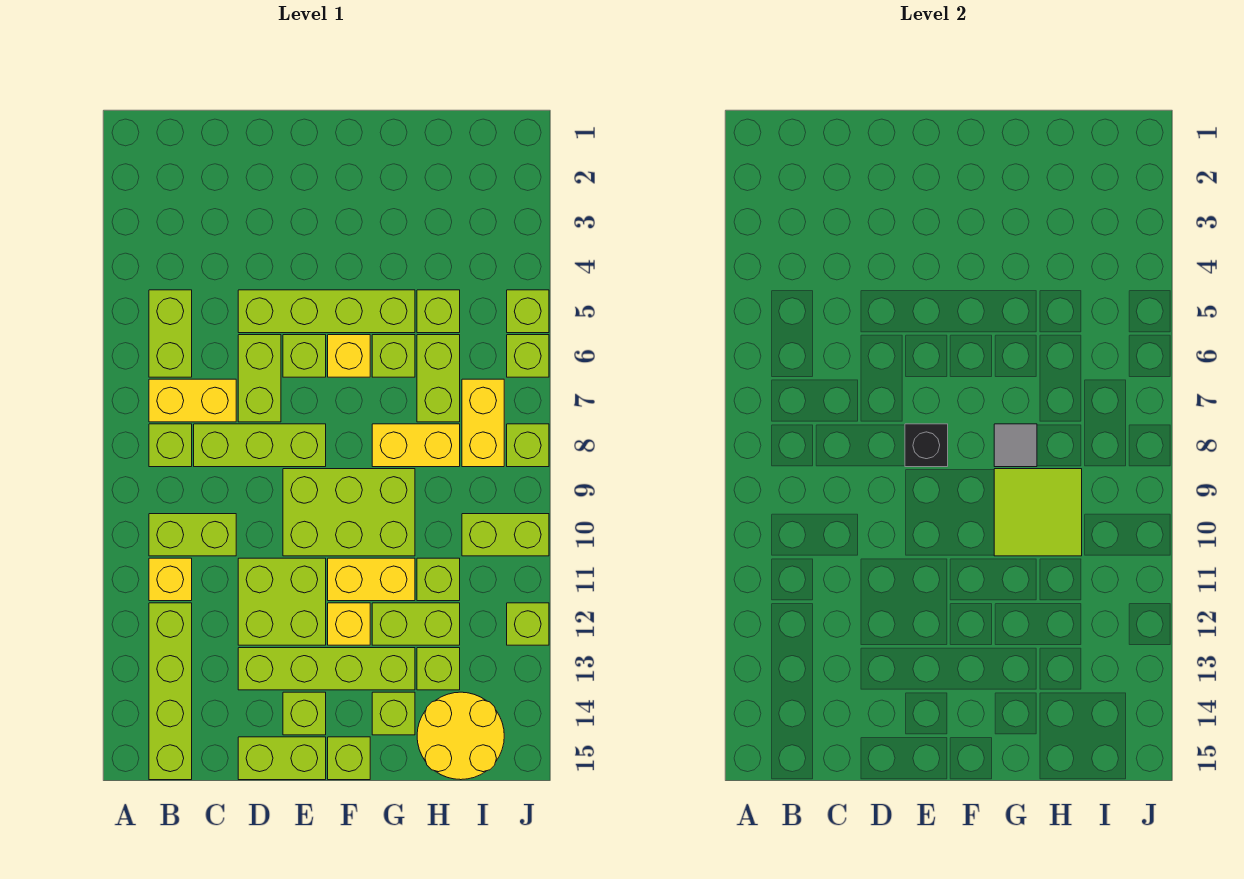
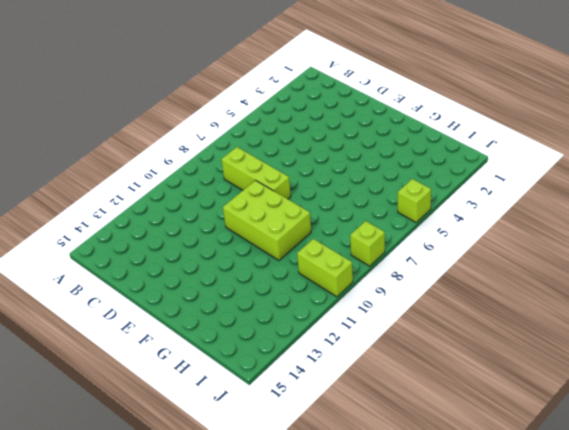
none -> lime 1x2 brick [149,290,192,377]
none -> yellow 1x2 brick [149,379,236,422]
none -> lime 1x1 brick [149,424,192,467]
none -> lime 1x2 brick [149,514,236,556]

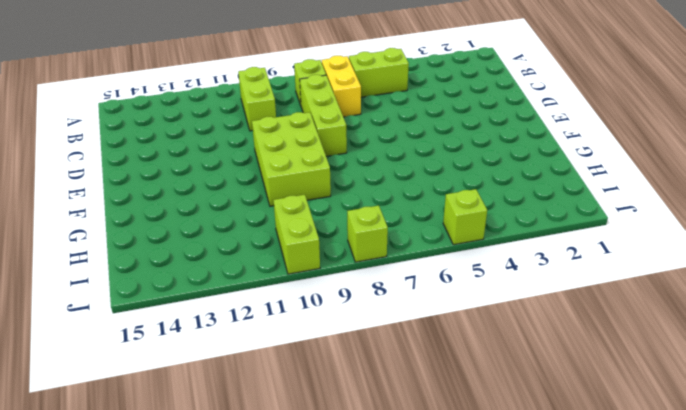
none -> yellow 1x1 brick [149,558,192,601]
none -> lime 1x4 brick [149,603,192,780]
none -> lime 1x4 brick [238,290,415,333]
none -> lime 1x2 brick [238,335,281,422]

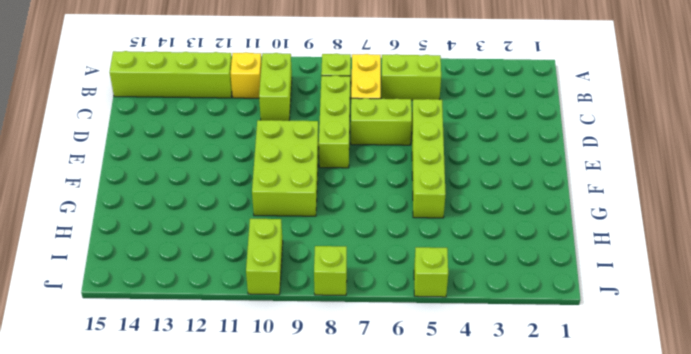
none -> lime 2x2 brick [238,558,326,645]
none -> lime 1x4 brick [238,648,415,690]
none -> lime 1x2 brick [238,737,326,780]
none -> lime 1x1 brick [283,335,326,377]

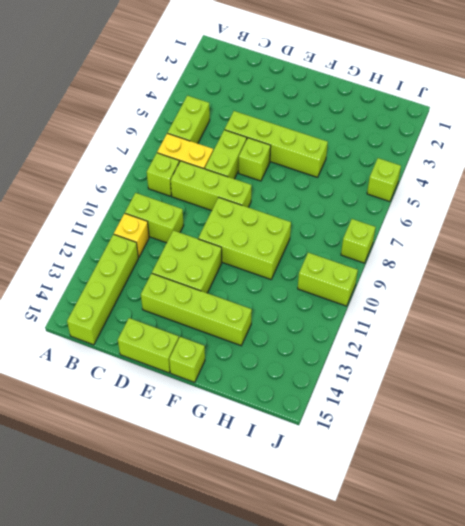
none -> lime 1x1 brick [283,692,326,735]
none -> yellow 1x1 brick [328,335,370,377]
none -> yellow 1x2 brick [328,558,415,601]
none -> yellow 1x1 brick [328,603,370,645]

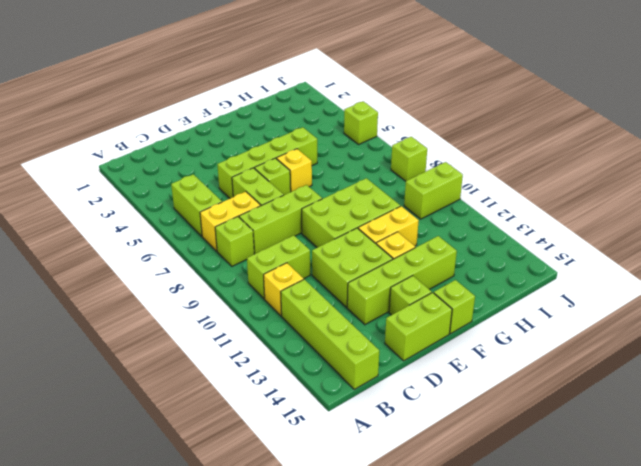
none -> lime 1x1 brick [372,335,415,377]
none -> yellow 1x2 brick [372,424,460,467]
none -> lime 1x2 brick [372,603,460,645]
none -> lime 1x1 brick [372,692,415,735]

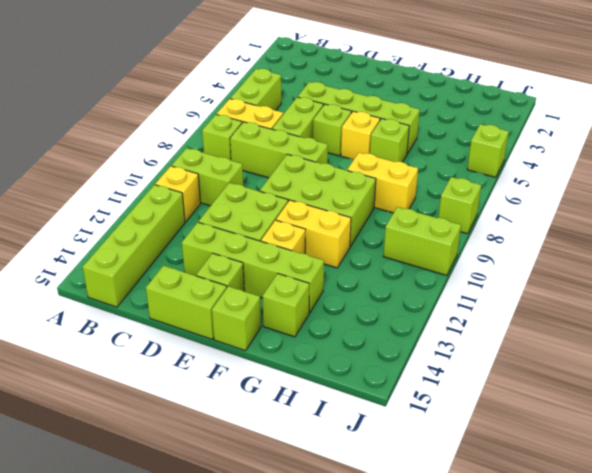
none -> lime 1x2 brick [372,603,460,645]
none -> lime 1x1 brick [417,290,460,333]
none -> lime 1x2 brick [417,335,460,422]
none -> lime 1x1 brick [417,558,460,601]

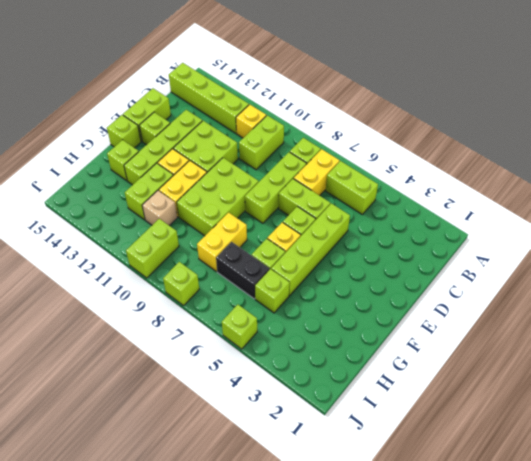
black 1x2 brick [216,242,270,299] -> lime 1x2 brick [417,335,460,422]
tan 1x1 brick [142,191,177,226] -> lime 1x1 brick [417,558,460,601]
none -> lime 1x1 brick [417,648,460,690]
none -> yellow 2x2 round brick [417,692,504,780]
none -> yellow 1x2 brick [462,379,504,467]
none -> lime 1x1 brick [507,335,549,377]

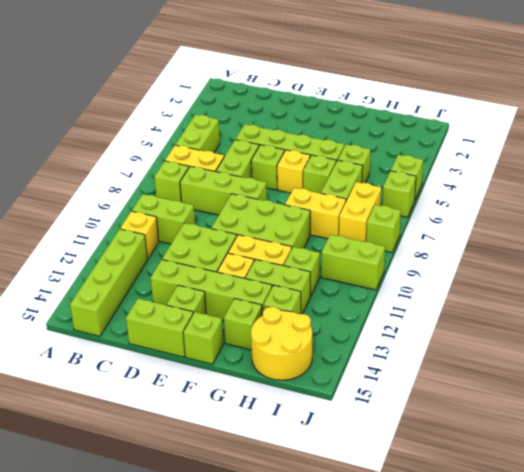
none -> lime 1x1 brick [507,603,549,645]
none -> black 1x1 brick [905,424,948,467]
none -> grey 1x1 tile [994,424,1037,467]
none -> lime 2x2 tile [994,469,1082,556]

